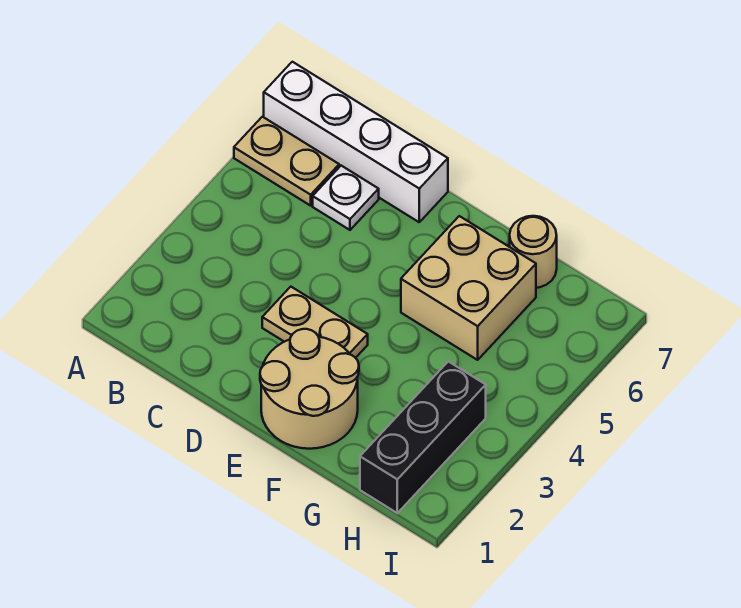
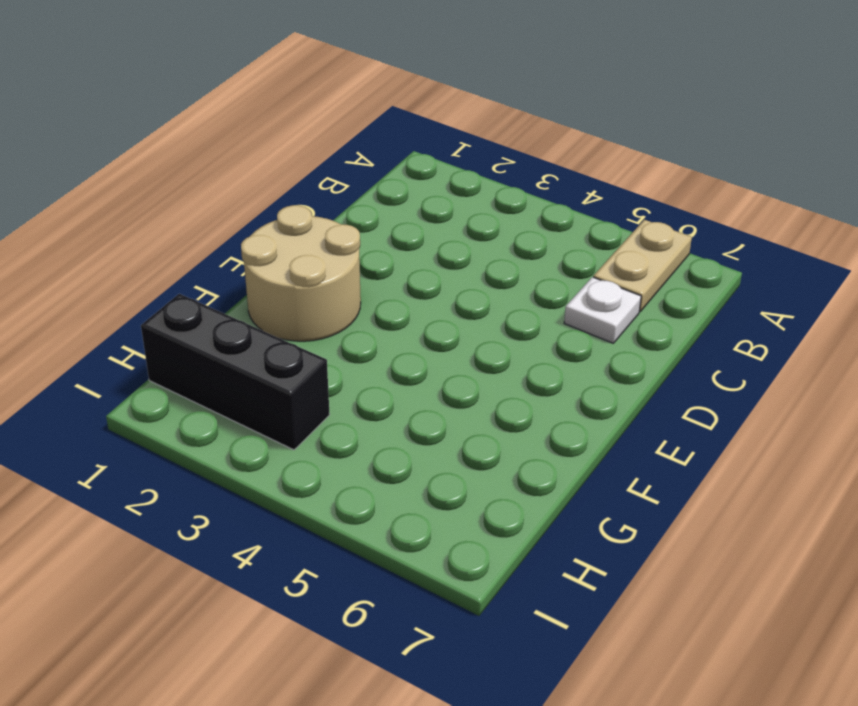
none -> white 1x4 brick [264,62,448,222]
none -> tan 1x2 plate [262,287,368,358]

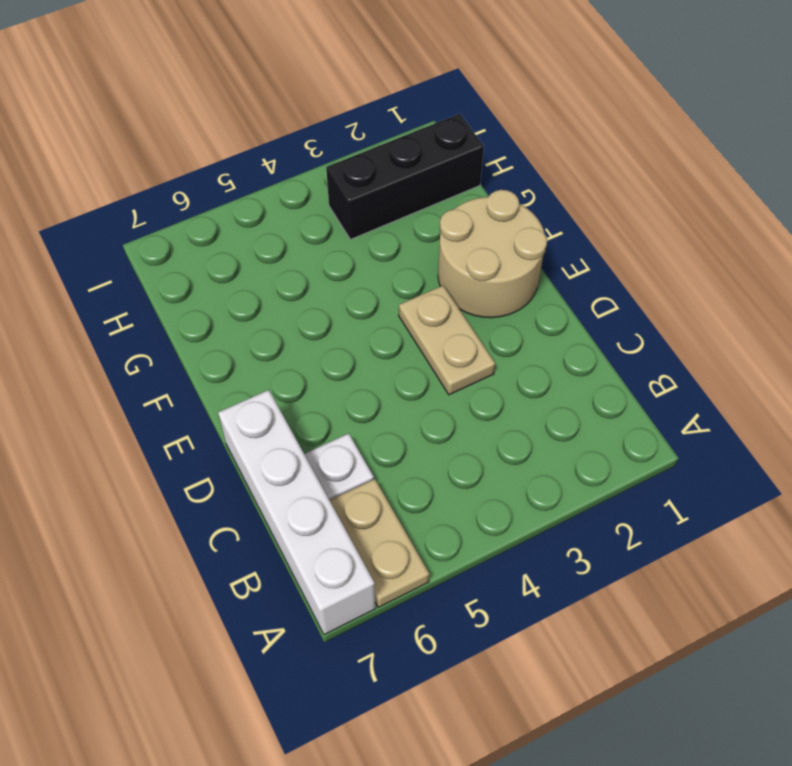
none -> tan 2x2 brick [401,216,536,360]
none -> tan 1x1 round brick [510,216,557,288]

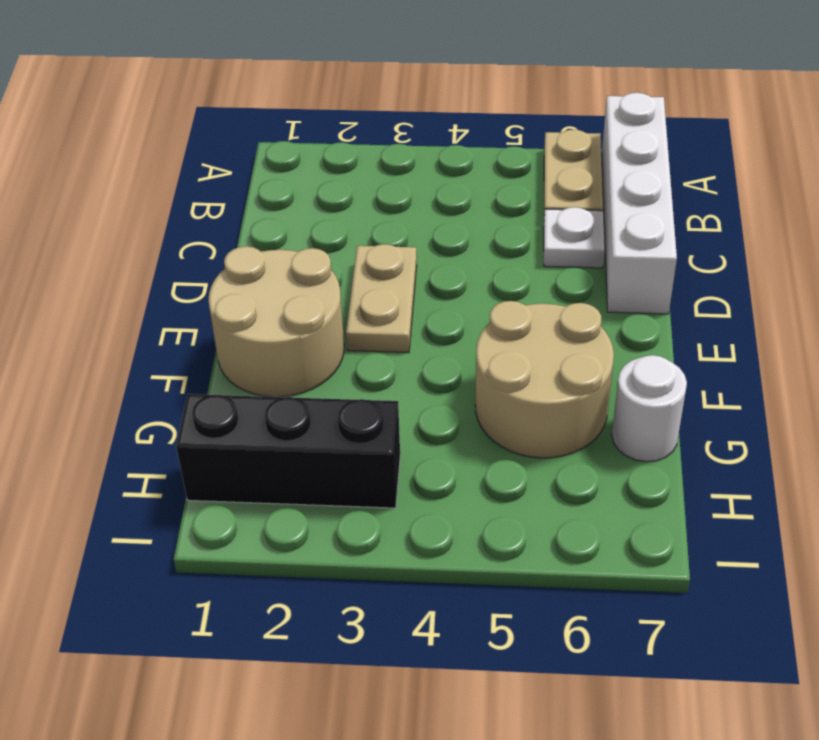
tan 2x2 round brick [475,301,614,458] -> tan 2x2 brick [401,216,536,360]
white 1x1 round brick [612,355,687,462] -> tan 1x1 round brick [510,216,557,288]

